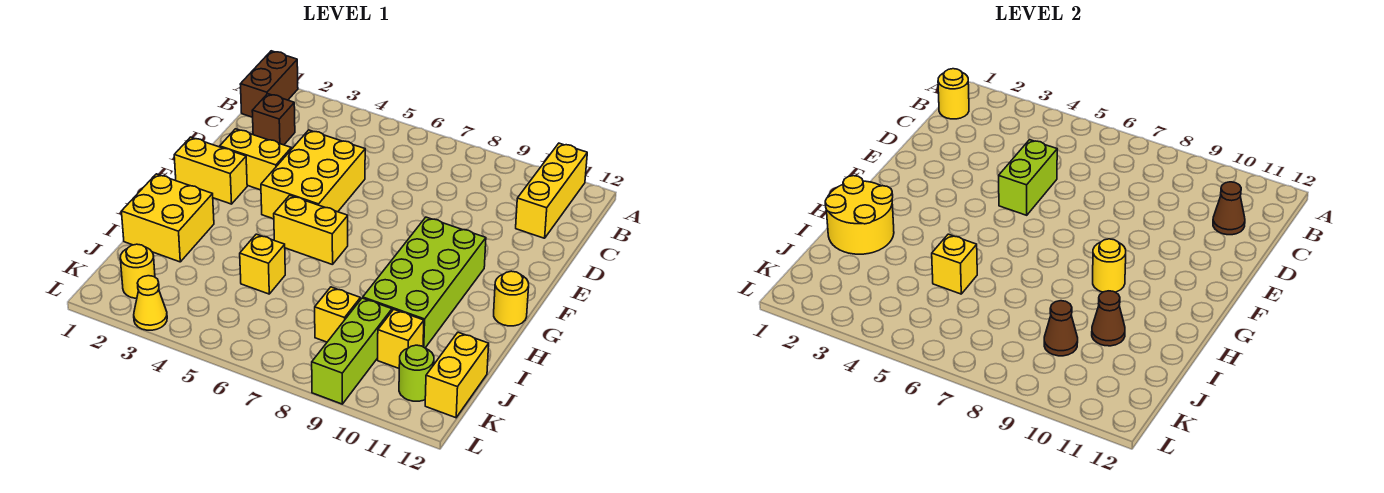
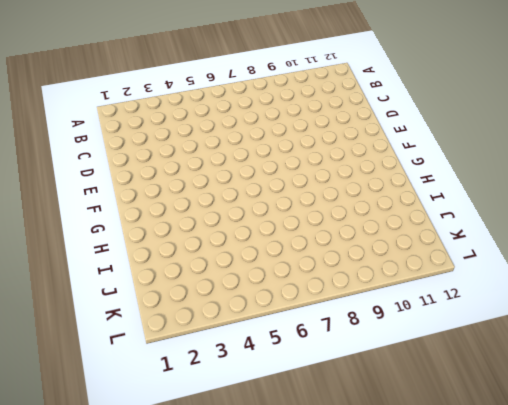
none -> brown 1x2 brick [240,51,298,117]
none -> yellow 1x3 brick [516,143,587,238]
none -> brown 1x1 brick [252,94,295,145]

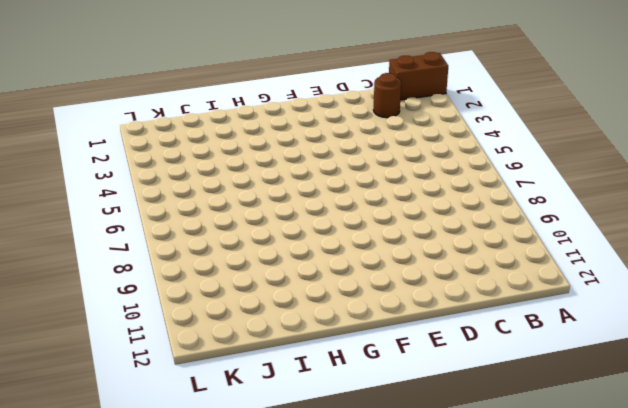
brown 1x1 round brick [374,73,401,118] -> brown 1x1 brick [252,94,295,145]
none -> yellow 1x3 brick [516,143,587,238]
none -> yellow 2x3 brick [261,130,365,219]
none -> yellow 1x2 brick [220,129,291,190]

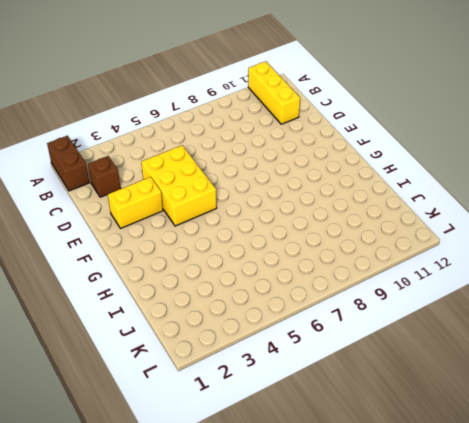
none -> yellow 1x2 brick [174,137,247,204]
none -> lime 2x4 brick [363,217,486,348]
none -> yellow 1x2 brick [274,195,348,265]

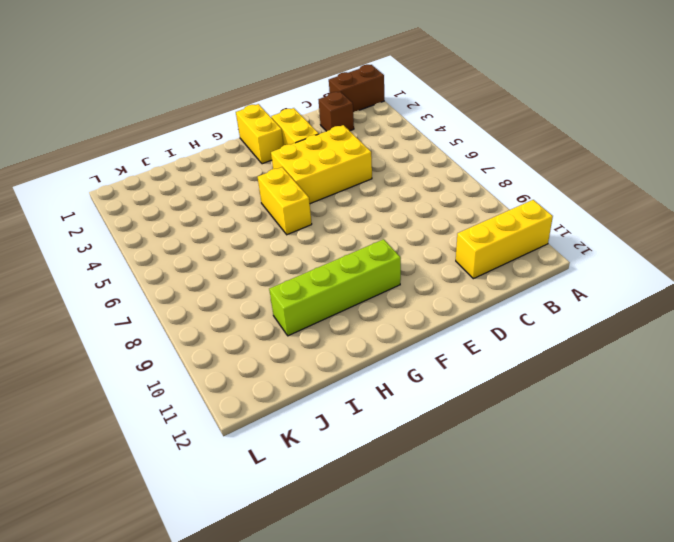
lime 1x4 brick [269,239,401,336] -> lime 2x4 brick [363,217,486,348]
none -> yellow 1x1 round brick [494,271,529,326]
none -> yellow 2x2 brick [121,174,214,262]
none -> yellow 1x1 brick [240,234,285,294]

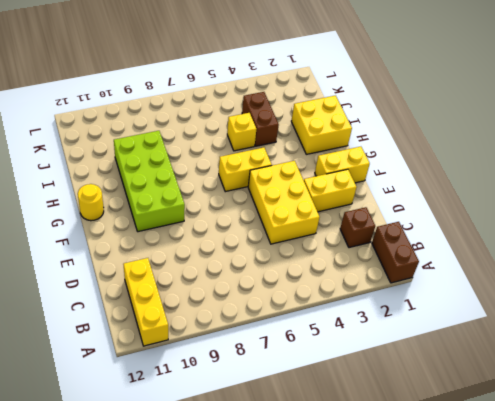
brown 1x2 brick [242,92,279,146] -> none
none -> yellow 1x1 brick [315,287,360,342]
none -> lime 1x3 brick [312,298,392,404]
none -> yellow 1x1 brick [378,309,424,368]

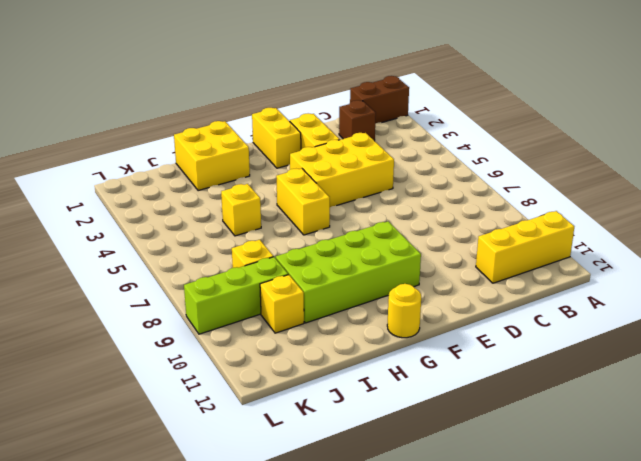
none -> yellow 1x2 brick [425,332,489,418]
none -> yellow 1x1 round brick [120,244,155,298]
none -> lime 1x1 round brick [399,345,434,401]

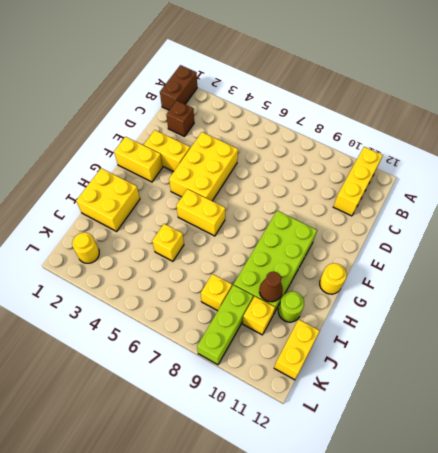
lime 1x1 round brick [278,291,304,322] -> lime 1x1 round brick moved to [399,345,434,401]
none -> yellow 1x1 cone [134,276,167,330]
none -> yellow 1x1 round brick [938,69,969,119]
none -> brown 1x1 cone [1213,182,1245,235]

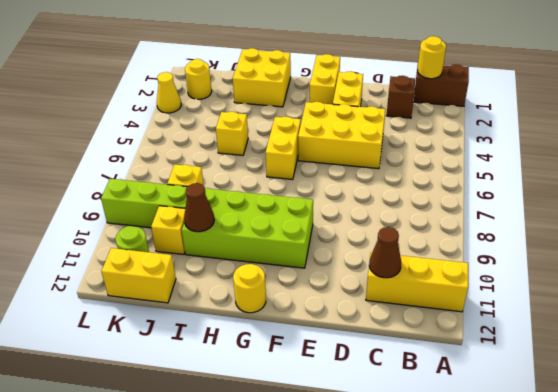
none -> lime 1x2 brick [999,140,1057,215]
none -> yellow 1x1 round brick [1093,239,1126,292]
none -> yellow 2x2 round brick [825,176,894,254]

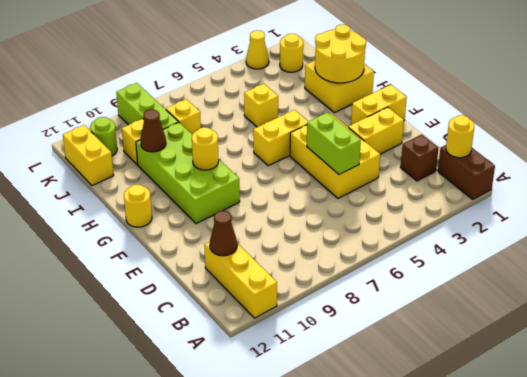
none -> yellow 1x1 brick [932,234,977,294]
none -> brown 1x1 cone [1044,301,1078,356]

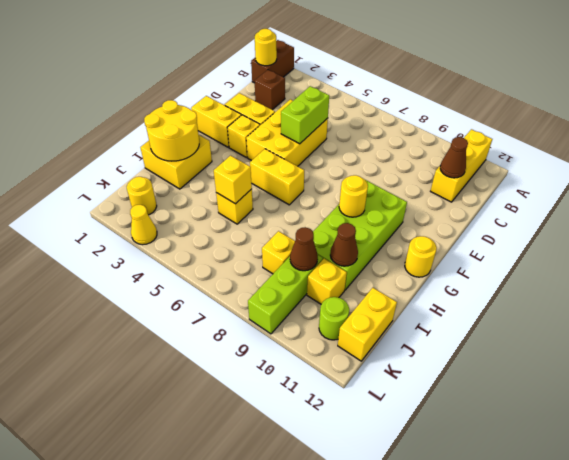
yellow 1x1 brick [227,115,260,158] -> none

